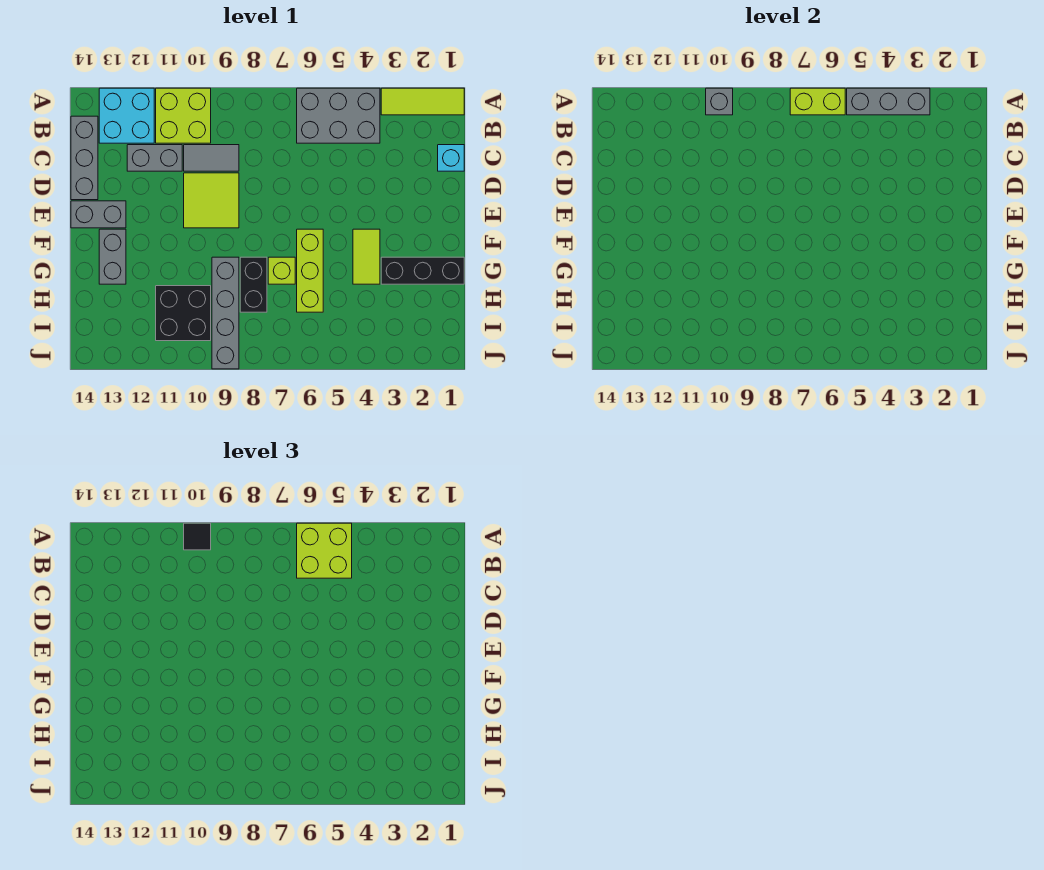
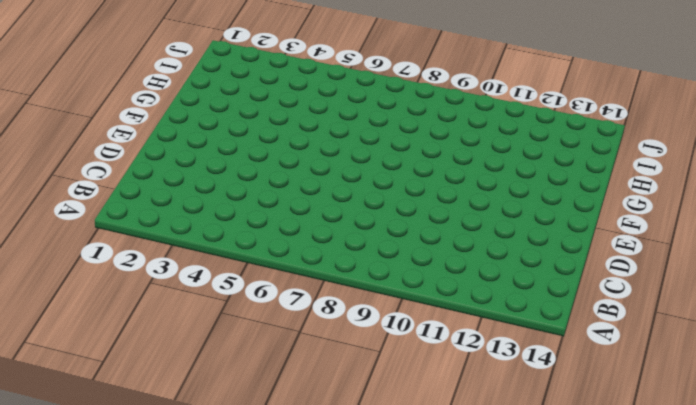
none -> lime 1x3 tile [381,88,464,115]
none -> grey 2x3 brick [297,88,380,143]
none -> lime 2x2 brick [156,88,211,143]

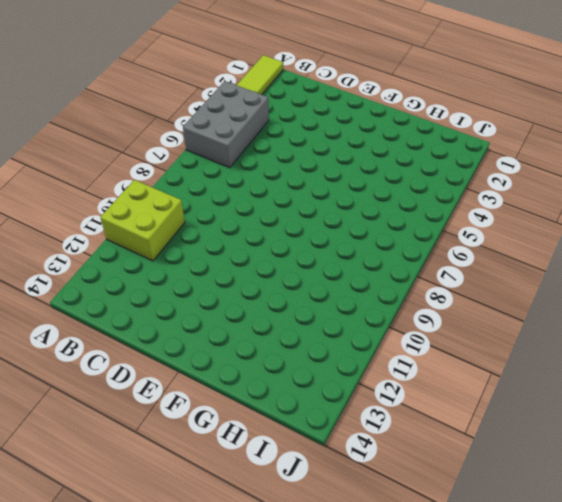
none -> cyan 2x2 brick [99,88,154,143]
none -> grey 1x3 brick [71,116,98,200]
none -> cyan 1x1 brick [438,145,464,171]

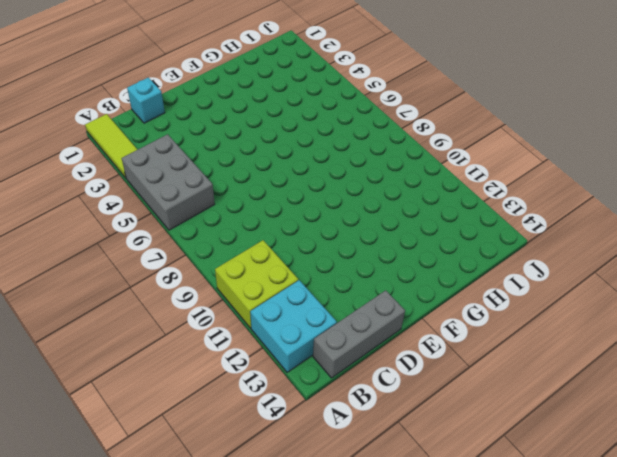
none -> grey 1x2 tile [184,145,239,171]
none -> grey 1x2 brick [127,145,182,171]
none -> lime 2x2 tile [184,173,239,228]

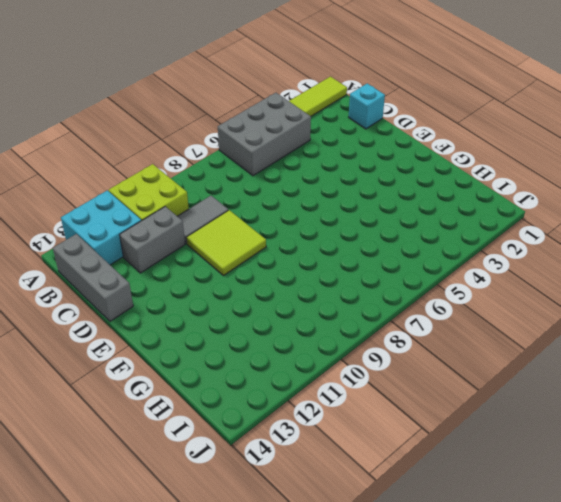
none -> grey 1x2 brick [71,201,126,228]
none -> lime 1x2 tile [353,229,380,284]
none -> lime 1x3 brick [297,229,323,312]

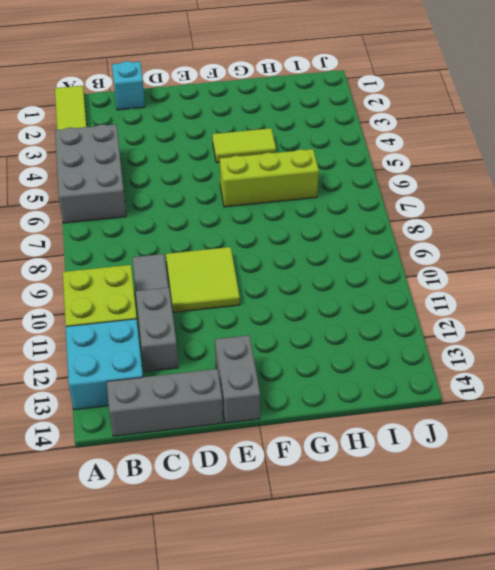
none -> grey 1x2 brick [99,229,126,284]
none -> black 1x3 brick [381,257,464,284]
none -> lime 1x1 brick [268,257,295,284]

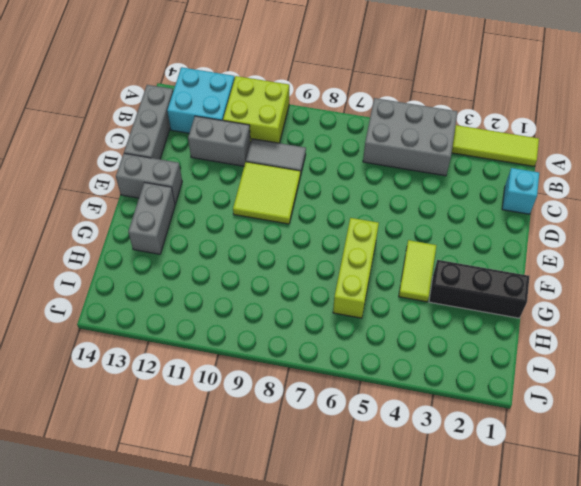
none -> lime 1x1 brick [268,257,295,284]
none -> black 1x2 brick [240,257,267,312]
none -> grey 1x4 brick [212,257,239,369]

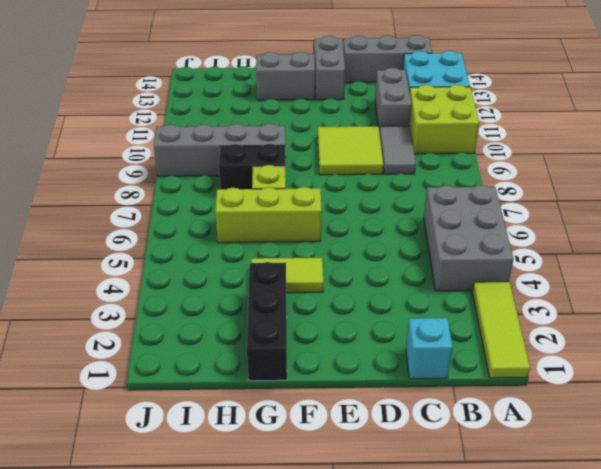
none -> black 2x2 brick [156,286,211,341]
none -> grey 1x3 brick [847,88,930,115]
none -> lime 1x2 brick [790,88,845,115]

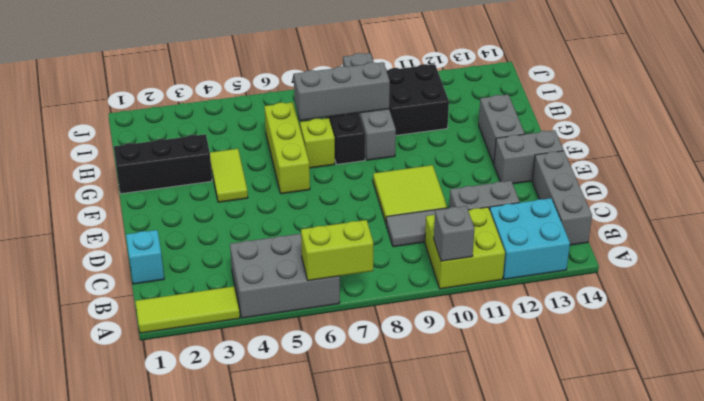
grey 1x3 brick [294,62,390,121] -> grey 1x3 brick moved to [847,88,930,115]
none -> lime 2x2 brick [297,523,352,578]
none -> black 1x1 tile [184,523,211,550]

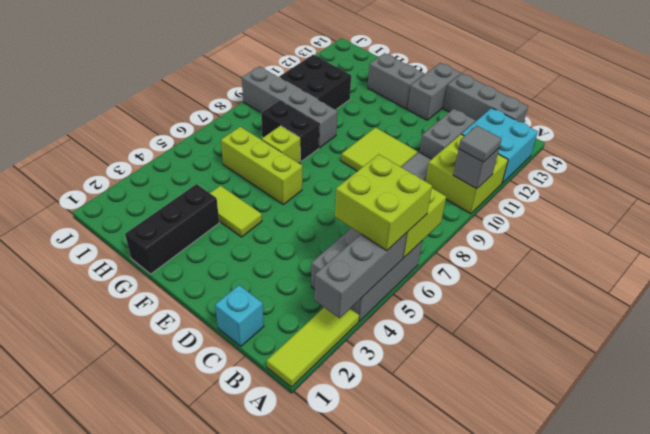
grey 1x1 tile [459,126,502,162] -> black 1x1 tile [184,523,211,550]

